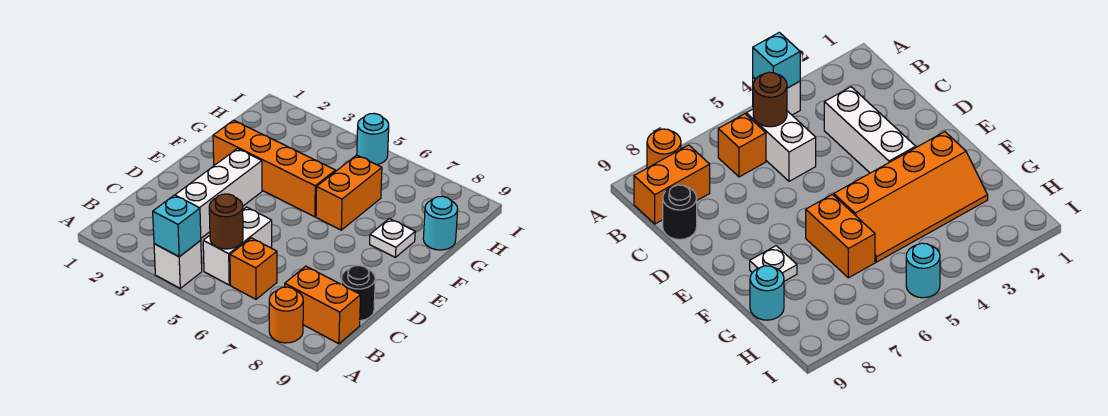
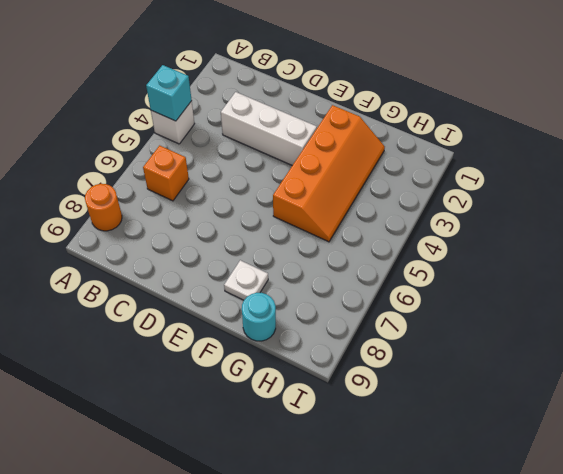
none -> white 1x2 brick [203,207,272,285]
none -> orange 1x2 brick [285,266,361,344]
none -> black 1x1 round brick [341,266,375,321]

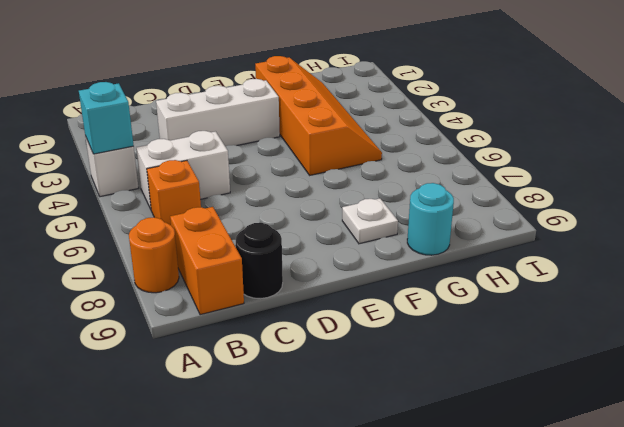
none -> orange 1x2 brick [316,155,382,230]
none -> cyan 1x1 round brick [357,113,389,165]
none -> brown 1x1 round brick [209,194,243,249]

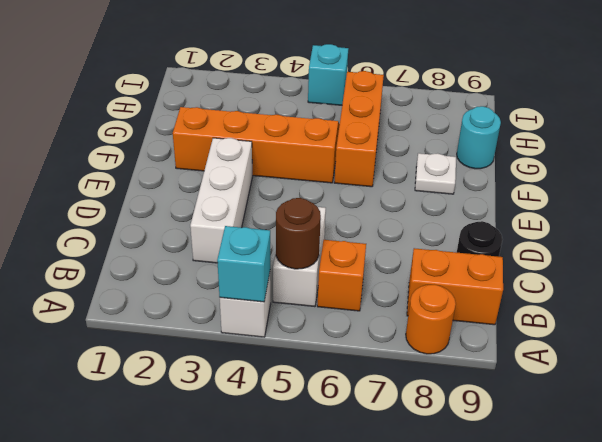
orange 1x3 brick [334,71,384,187] -> orange 1x2 brick [316,155,382,230]
cyan 1x1 brick [308,44,348,105] -> cyan 1x1 round brick [357,113,389,165]

